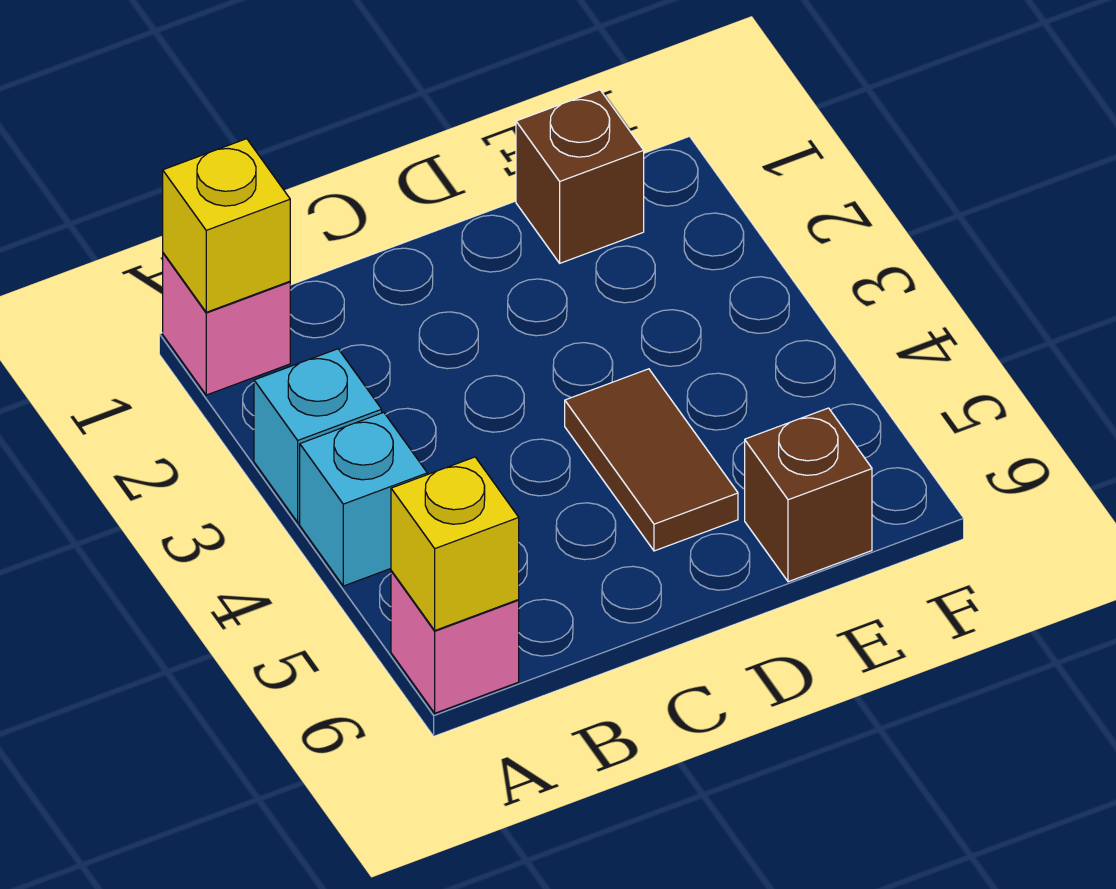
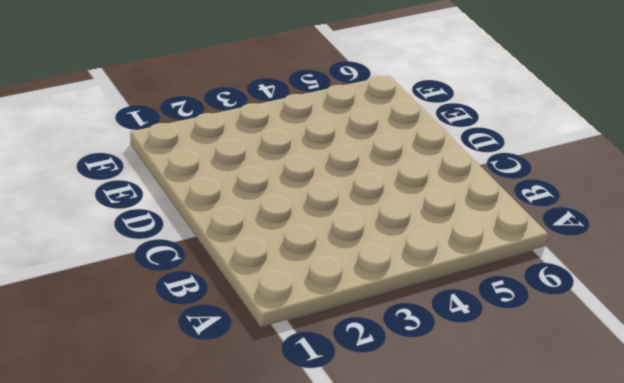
none -> pink 1x1 brick [163,253,290,395]
none -> cyan 1x1 brick [254,349,382,522]

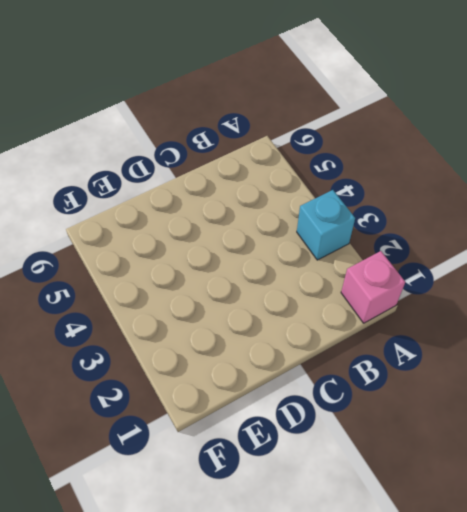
none -> cyan 1x1 brick [300,412,427,586]
none -> pink 1x1 brick [391,571,519,713]

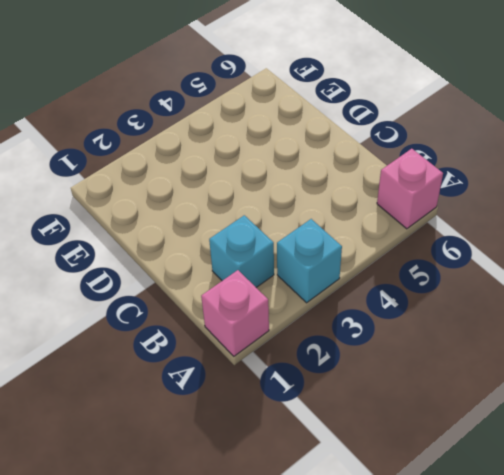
cyan 1x1 brick [209,215,274,287] -> cyan 1x1 brick moved to [300,412,427,586]
none -> brown 1x2 tile [565,369,738,551]
none -> brown 1x1 brick [516,90,644,263]

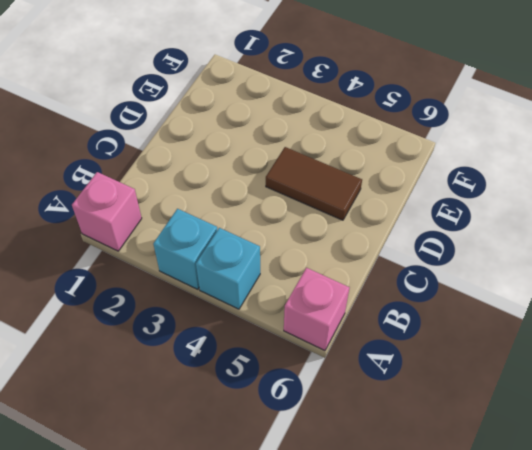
none -> brown 1x1 brick [516,90,644,263]
none -> brown 1x1 brick [745,408,872,582]

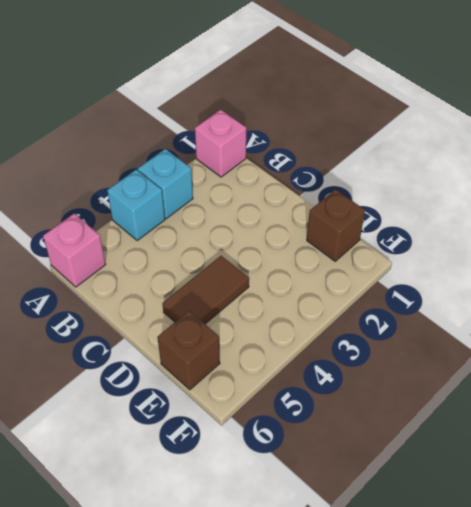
none -> yellow 1x1 brick [163,139,290,312]
none -> yellow 1x1 brick [391,457,519,630]

